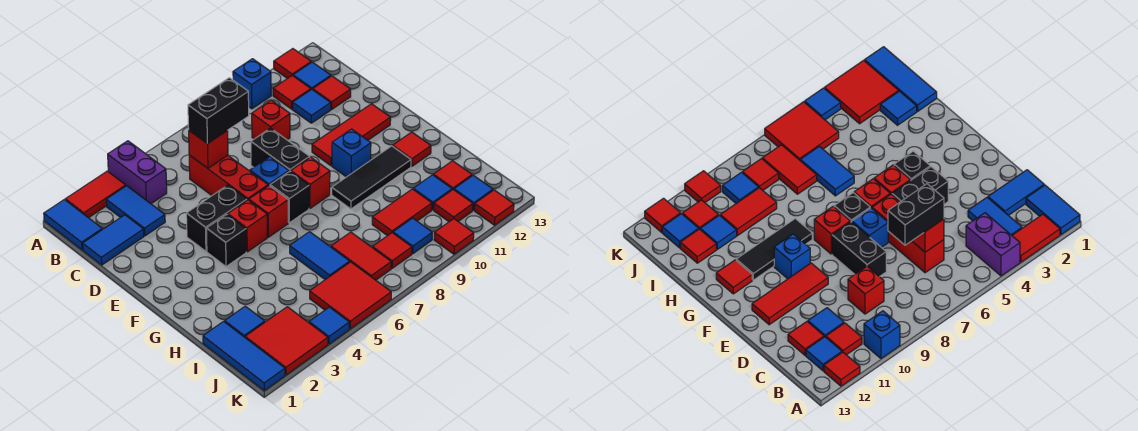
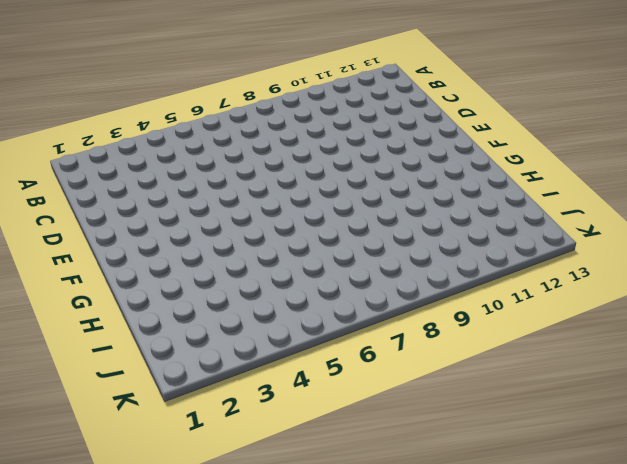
none -> blue 1x2 tile [44,200,102,250]
none -> red 1x2 tile [65,171,126,218]
none -> purple 1x2 brick [108,141,167,204]
none -> blue 1x1 brick [233,59,271,109]

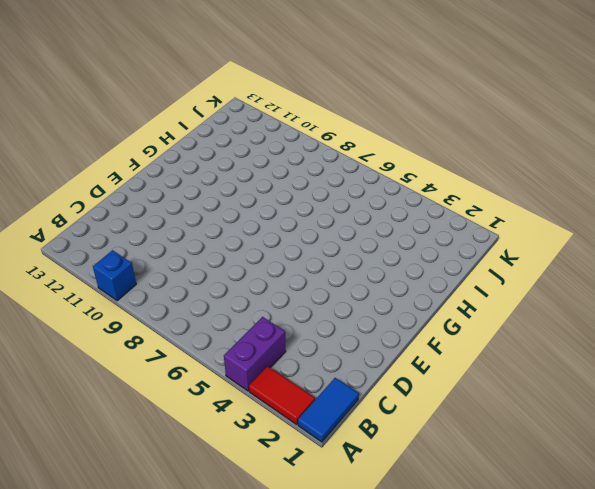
none -> red 1x1 tile [274,49,311,79]
none -> blue 1x2 tile [106,186,165,236]
none -> red 1x1 tile [273,76,311,109]
none -> blue 1x1 tile [293,62,331,90]

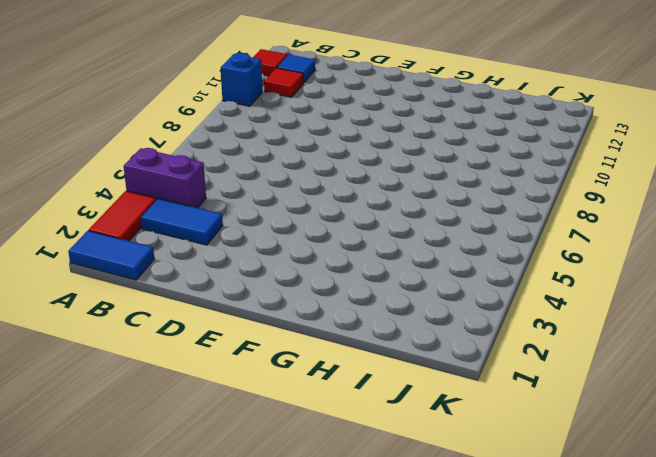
none -> blue 1x2 tile [83,215,144,265]
none -> red 1x3 brick [189,155,268,200]
none -> red 1x1 brick [252,100,290,140]
none -> blue 1x1 tile [293,90,331,123]

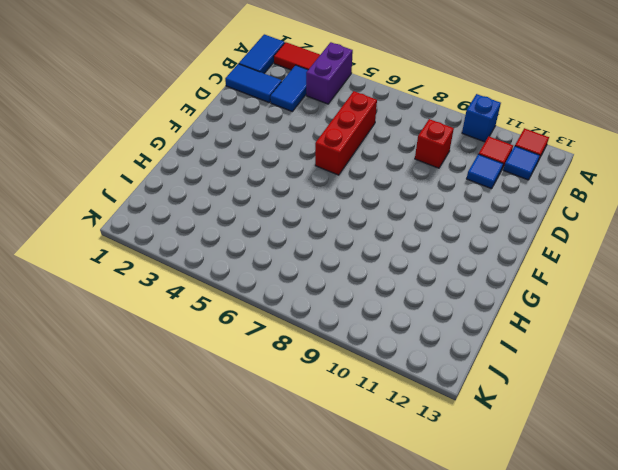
none -> red 1x1 tile [313,76,351,110]
none -> black 1x2 brick [251,128,310,172]
none -> black 1x2 brick [186,185,247,251]
none -> blue 1x1 brick [250,157,289,186]

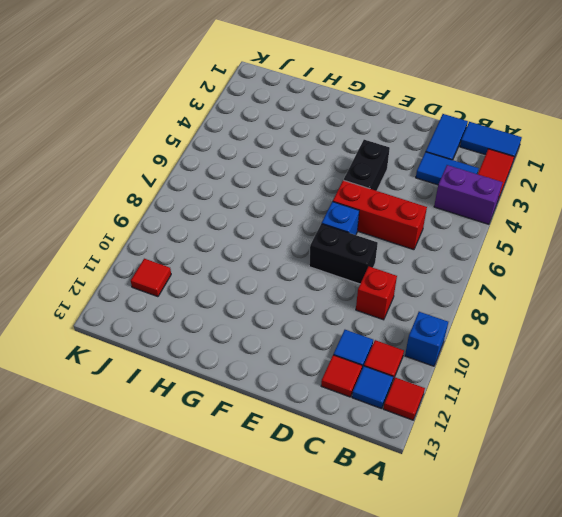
none -> red 1x3 tile [312,104,391,166]
none -> black 1x1 brick [206,214,246,267]
none -> red 1x1 brick [228,200,267,252]
none -> red 1x1 brick [249,186,288,237]

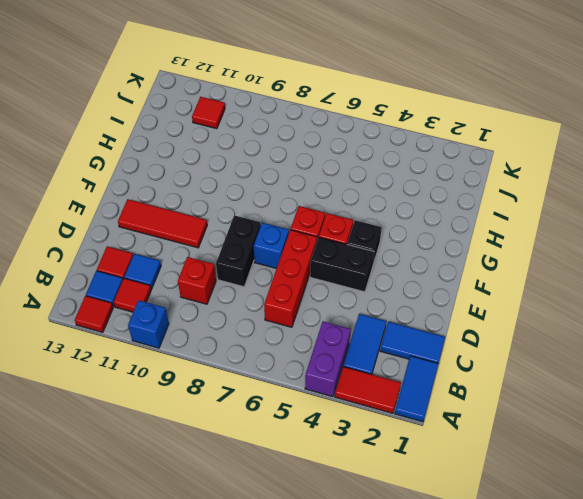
none -> black 1x1 brick [270,171,309,223]
none -> red 1x1 brick [291,157,330,208]
none -> blue 1x1 brick [332,129,371,177]
none -> black 1x3 tile [332,146,411,209]

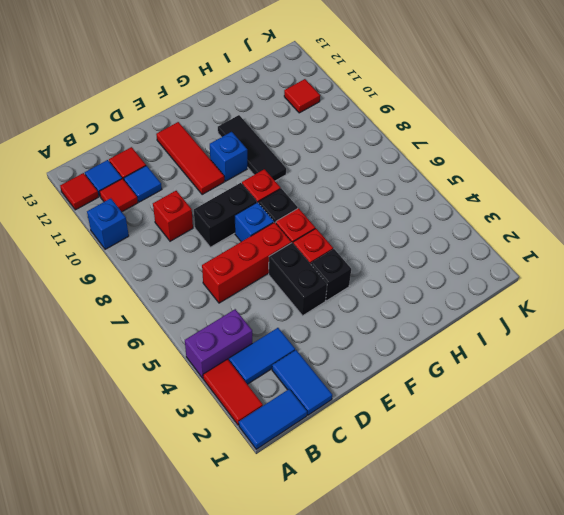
none -> red 1x1 tile [393,132,431,166]
none -> blue 1x2 tile [290,232,350,280]
none -> blue 1x3 tile [203,321,285,391]
none -> blue 1x1 tile [225,306,265,337]

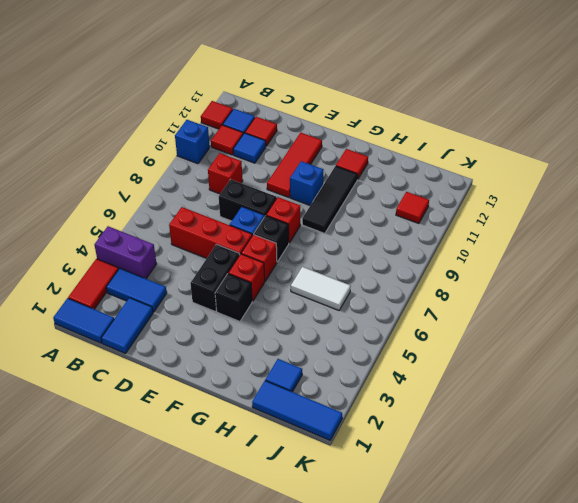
white 1x2 tile [291,267,351,310] -> blue 1x2 tile [290,232,350,280]
none -> red 1x2 tile [331,232,391,280]
none -> red 1x2 tile [372,189,432,236]
none -> blue 1x1 tile [413,175,452,210]
none -> red 1x1 tile [433,161,472,190]

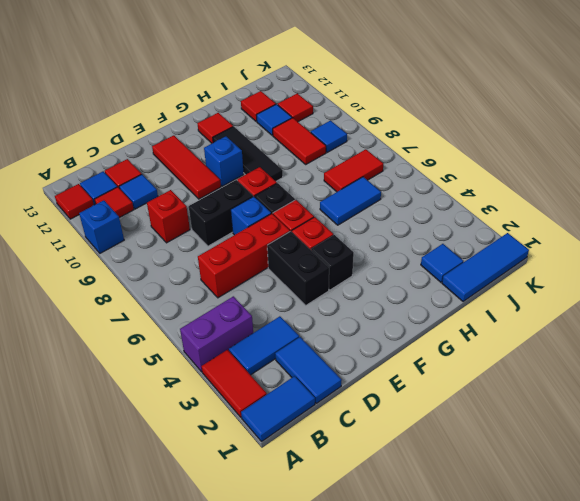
none -> red 2x2 tile [245,307,328,375]
none -> red 2x2 tile [310,262,391,329]
none -> red 1x1 tile [372,233,412,268]
none -> blue 1x1 tile [454,175,493,210]

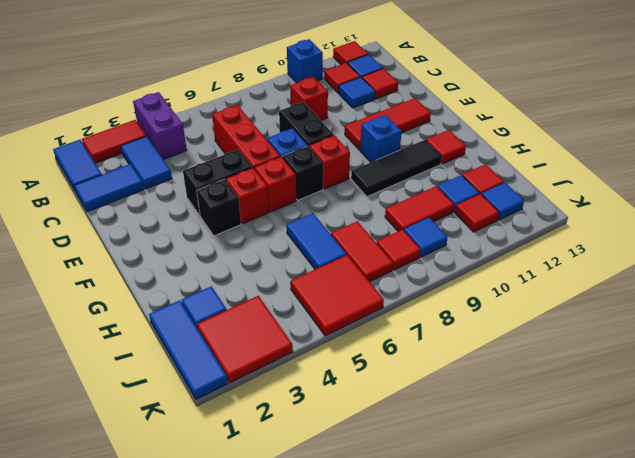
none -> blue 1x1 tile [309,307,349,344]
none -> red 1x1 tile [434,219,474,254]
none -> red 1x1 tile [475,190,514,225]
none -> red 1x1 brick [189,131,228,168]

